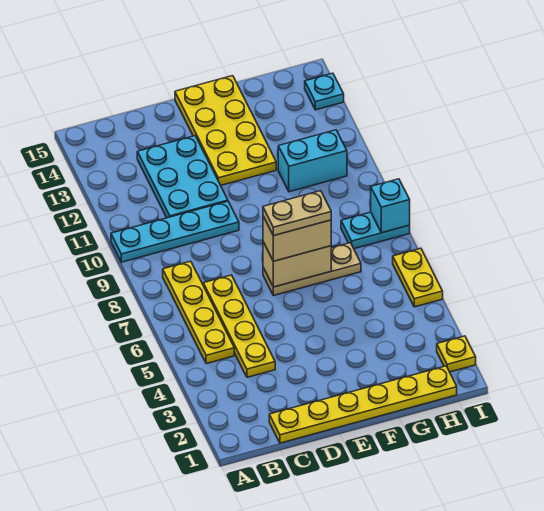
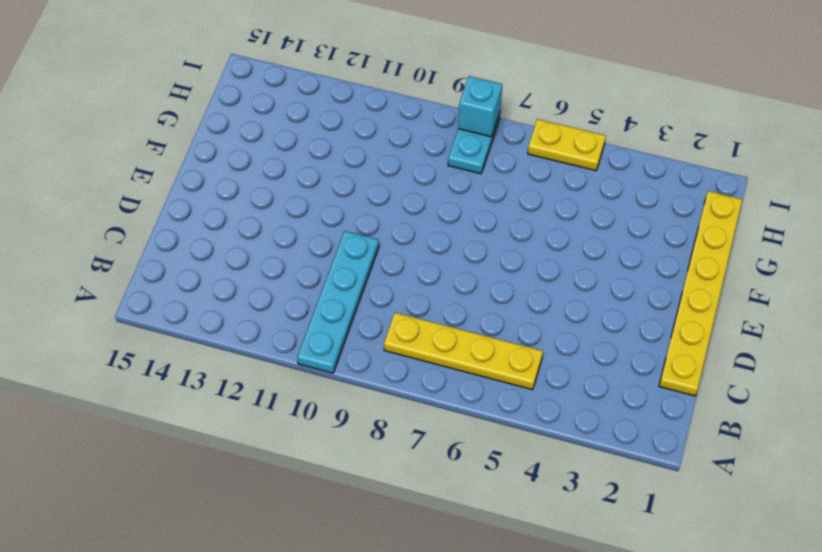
none -> yellow 1x4 plate [203,275,275,377]
none -> cyan 2x3 plate [137,136,228,218]
none -> tan 1x3 plate [263,243,361,296]

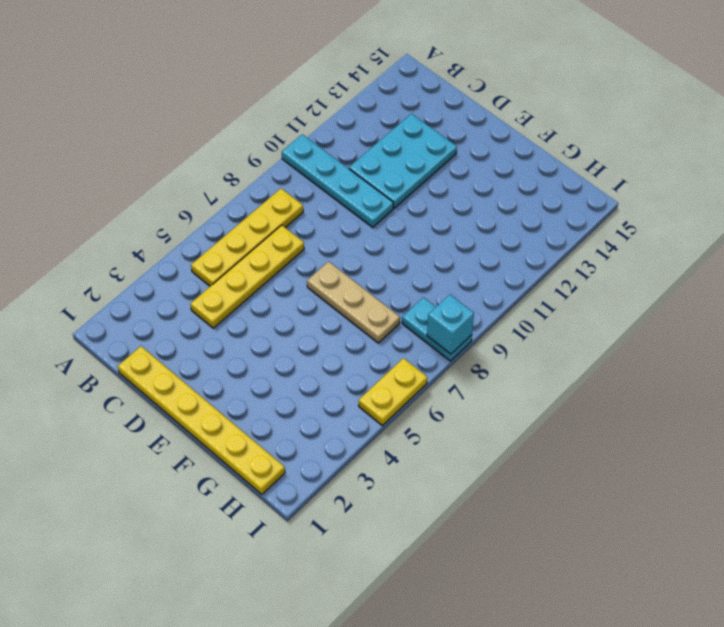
none -> yellow 2x4 plate [175,76,276,185]
none -> cyan 1x2 brick [278,130,347,192]
none -> yellow 1x1 plate [437,336,476,372]

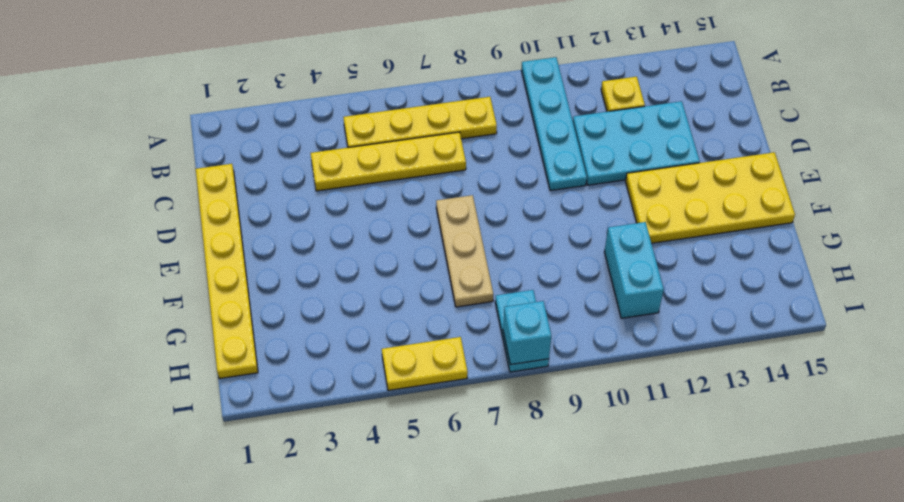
yellow 1x1 plate [601,77,645,112] -> yellow 1x1 plate moved to [437,336,476,372]
none -> cyan 1x1 plate [305,73,344,110]
none -> tan 1x2 brick [263,242,331,287]
none -> tan 1x2 brick [263,216,331,261]

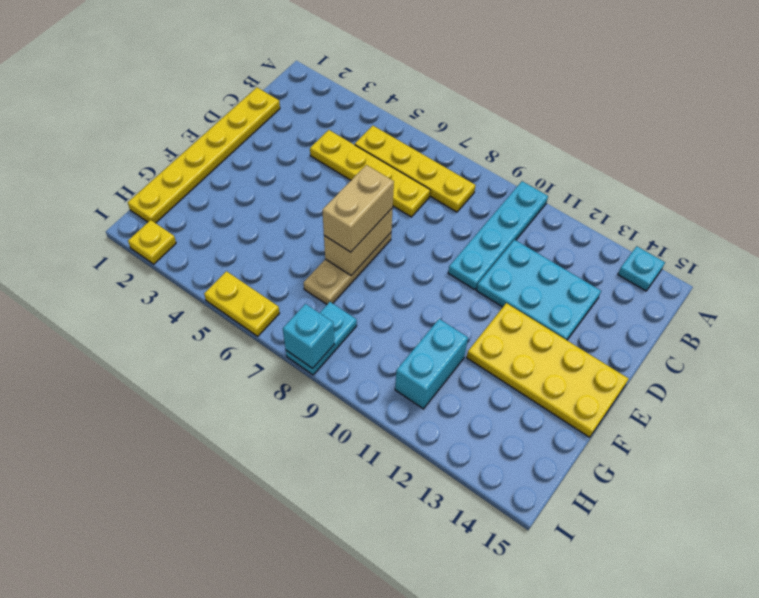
cyan 1x1 plate [618,246,665,291] -> cyan 1x1 plate moved to [305,73,344,110]
none -> tan 1x2 plate [263,191,331,236]

